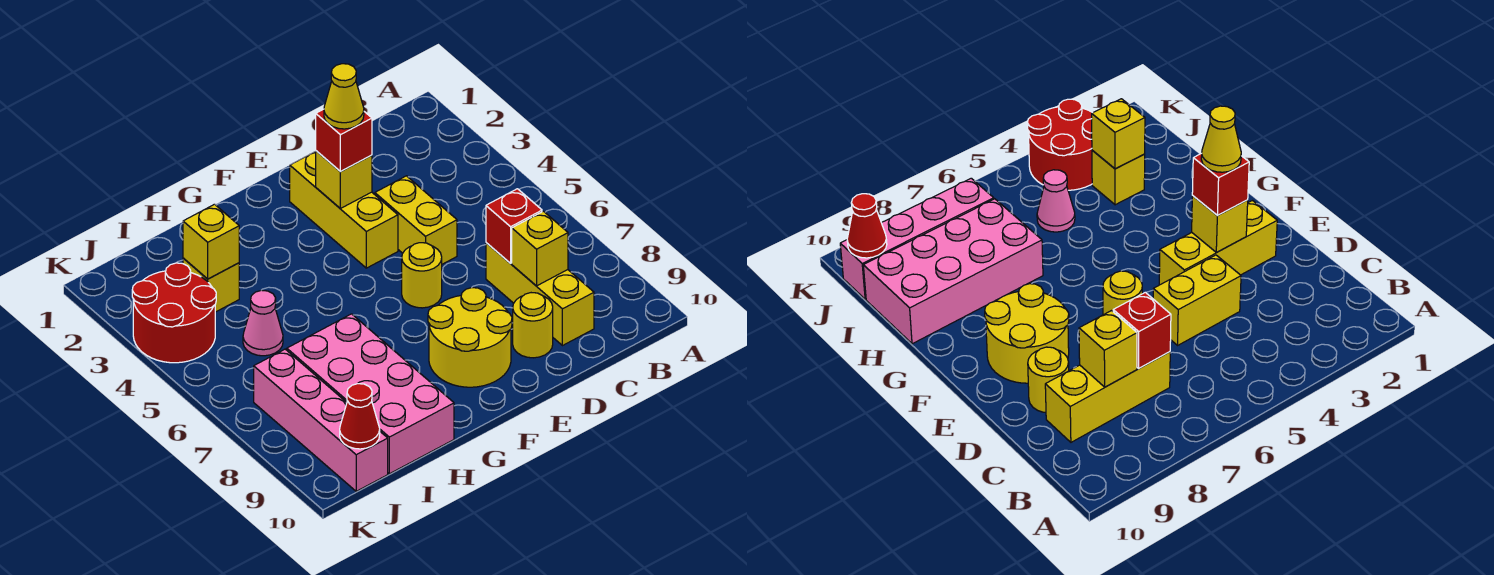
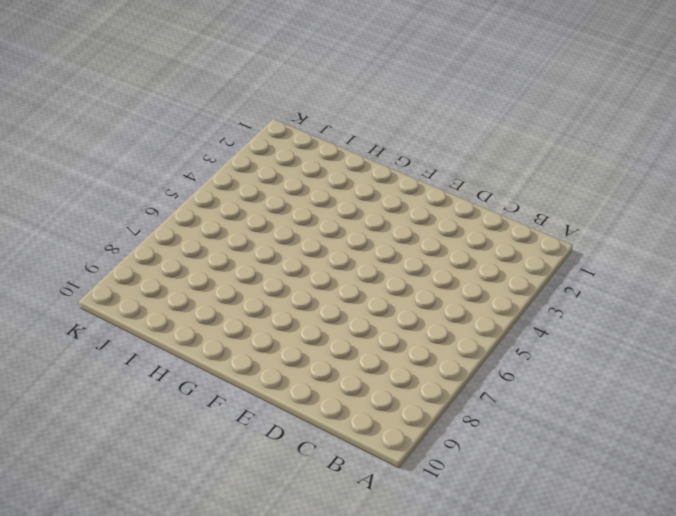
none -> yellow 1x3 brick [486,243,594,346]
none -> yellow 1x2 brick [375,176,457,264]
none -> yellow 1x1 round brick [513,293,553,358]

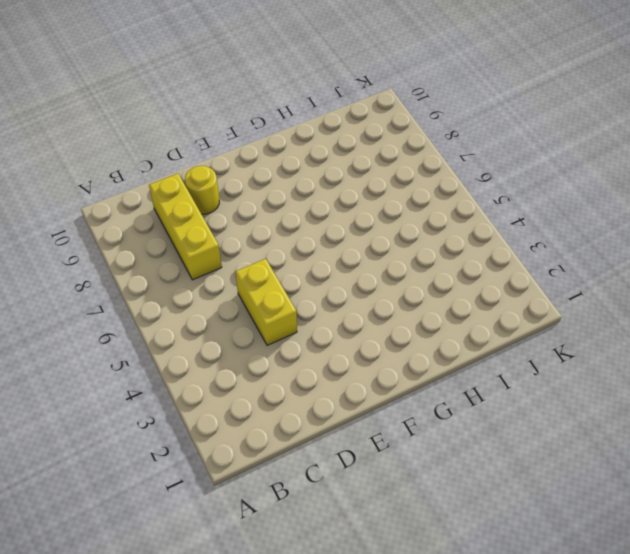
none -> yellow 1x3 brick [290,151,398,268]
none -> yellow 1x1 round brick [402,243,442,308]
none -> yellow 2x2 round brick [428,288,512,387]

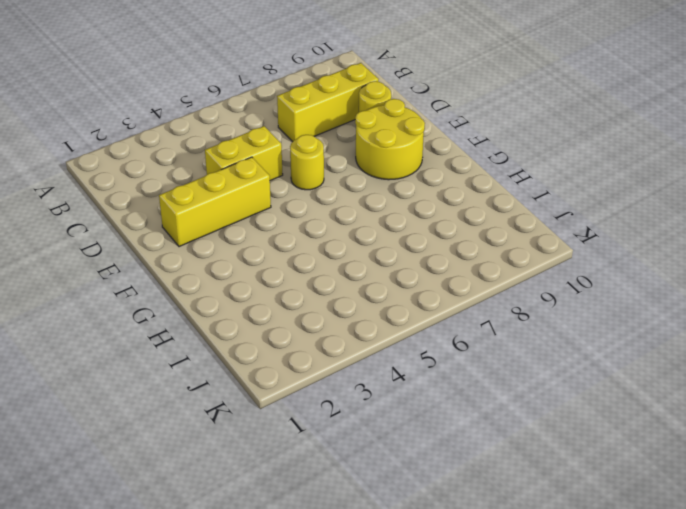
none -> pink 2x4 brick [287,314,454,474]
none -> yellow 1x1 brick [183,258,239,312]
none -> pink 1x1 cone [243,290,283,356]

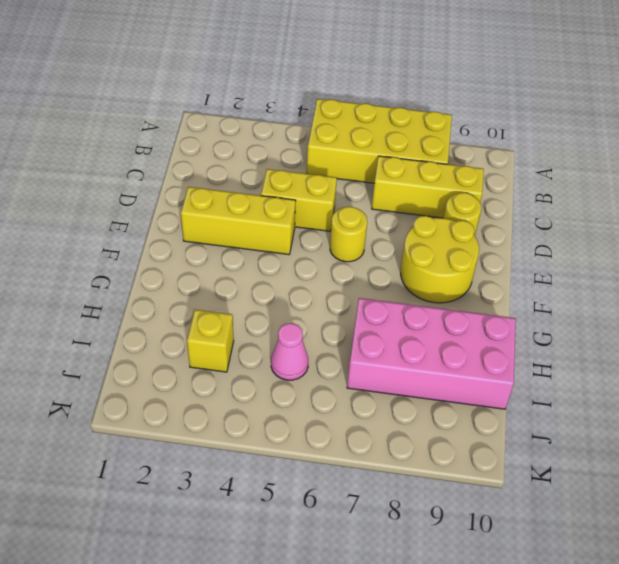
yellow 2x4 brick [307,99,452,183] -> none
none -> red 2x2 round brick [132,263,216,363]
none -> pink 1x4 brick [254,349,388,491]
none -> red 1x1 brick [486,189,542,263]

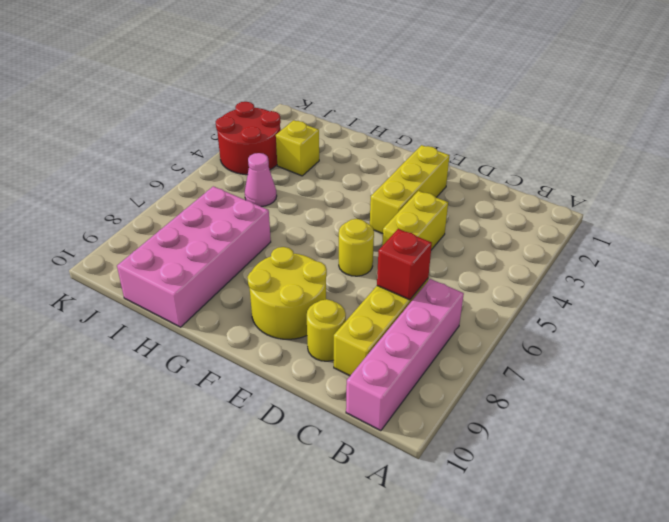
pink 1x4 brick [346,279,464,431] -> pink 1x4 brick moved to [254,349,388,491]
none -> yellow 1x1 brick [512,211,568,286]
none -> yellow 1x1 brick [316,151,372,208]
none -> yellow 1x1 brick [183,204,239,279]

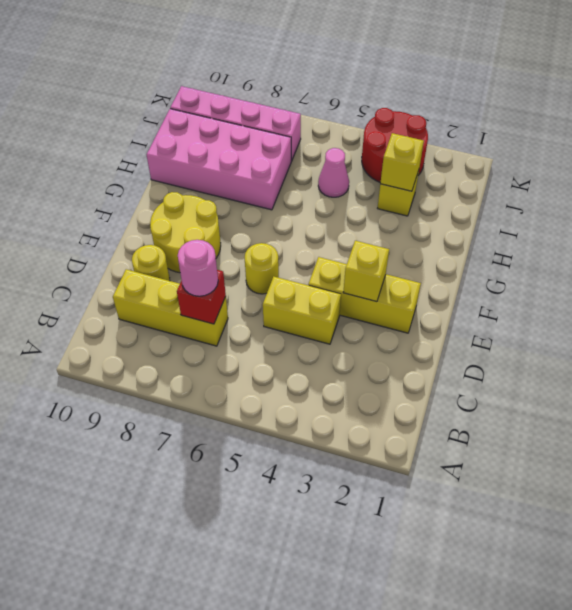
pink 1x1 round brick [178,240,218,296] -> none
none -> yellow 1x1 brick [512,211,568,286]
none -> red 1x1 cone [340,384,380,449]
none -> red 1x1 brick [316,109,372,172]

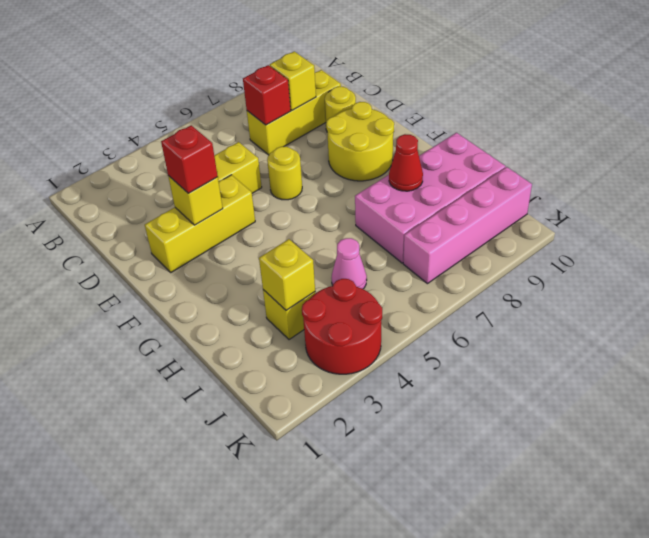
red 1x1 cone [389,134,423,191] -> red 1x1 cone moved to [340,384,380,449]
none -> yellow 1x1 cone [324,64,364,129]

